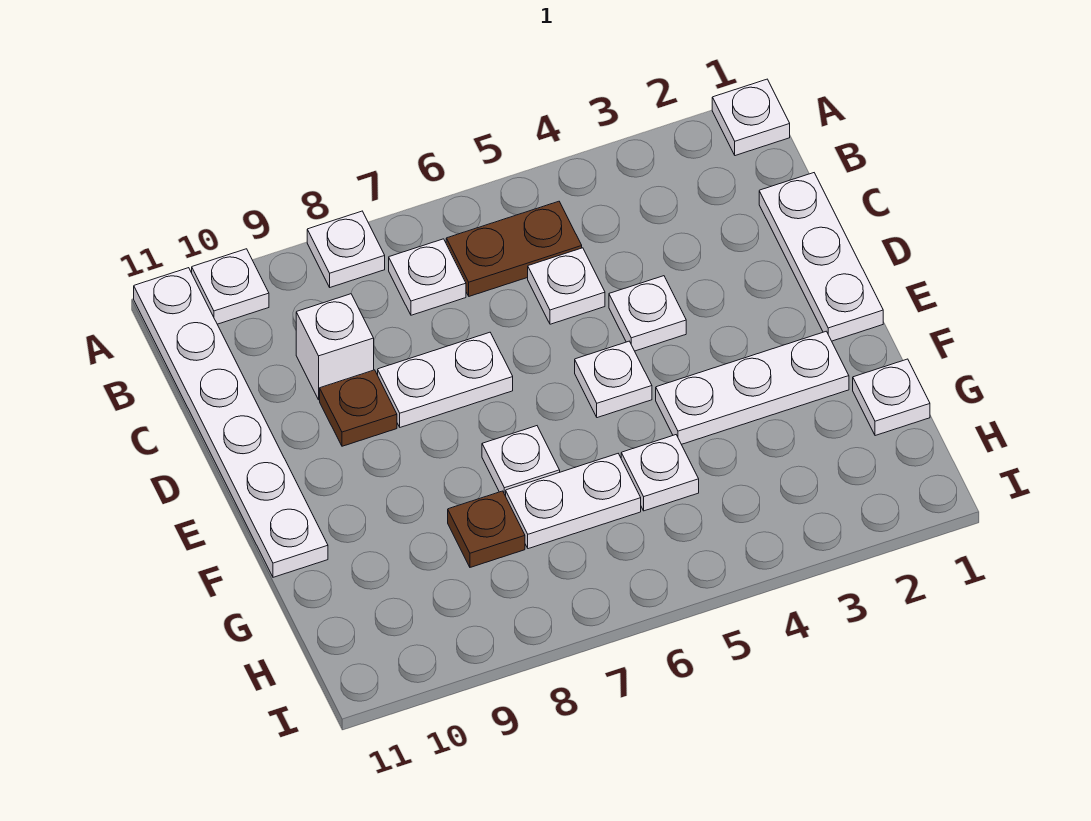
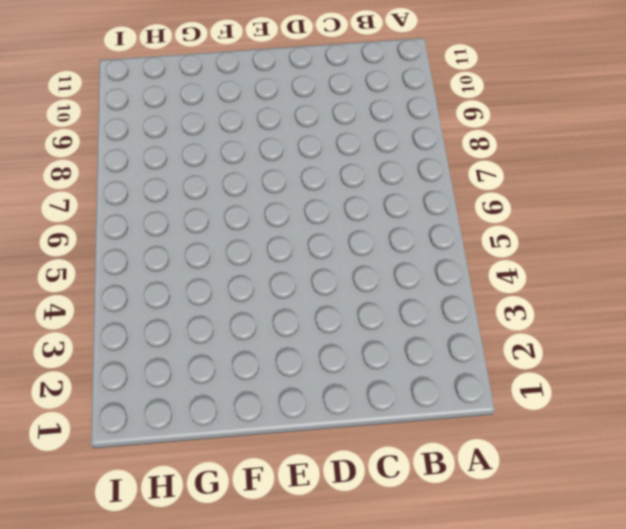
none -> white 1x1 plate [712,79,790,156]
none -> white 1x1 plate [307,211,385,287]
none -> white 1x1 plate [192,249,269,324]

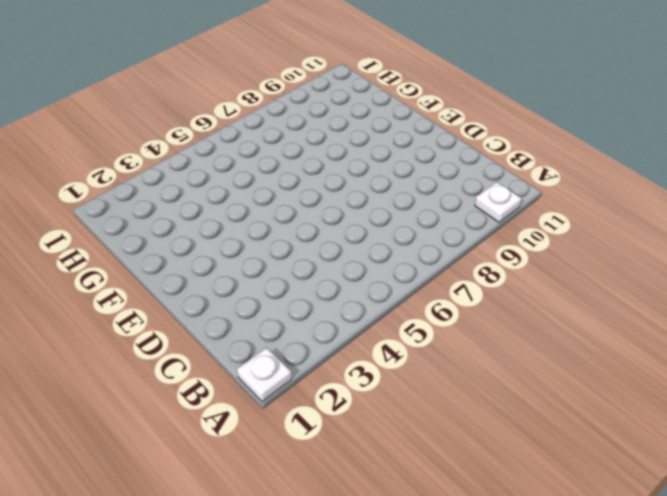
none -> white 1x1 plate [307,211,385,287]
none -> white 1x6 plate [134,268,328,577]
none -> brown 1x2 plate [446,201,582,296]

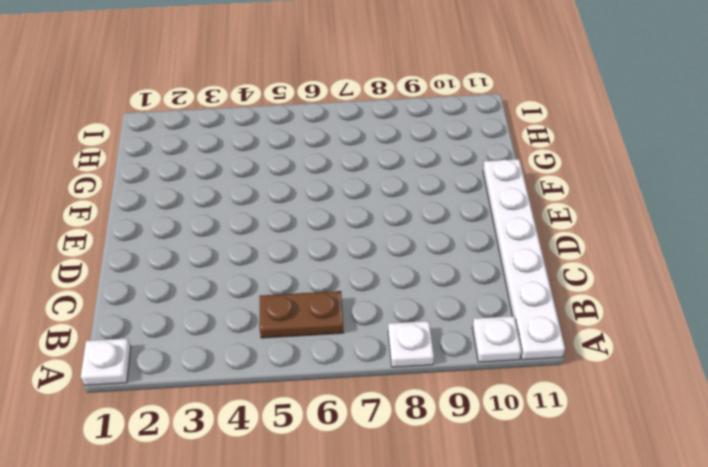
none -> white 1x1 plate [389,239,466,315]
none -> white 1x3 plate [759,173,883,341]
none -> white 1x1 plate [528,248,605,324]

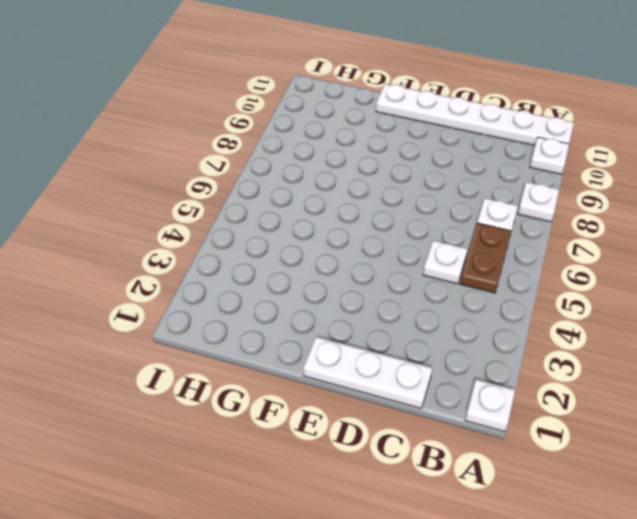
none -> white 1x1 brick [296,294,374,400]
none -> white 1x1 plate [609,276,686,351]
none -> white 1x2 plate [378,332,513,427]

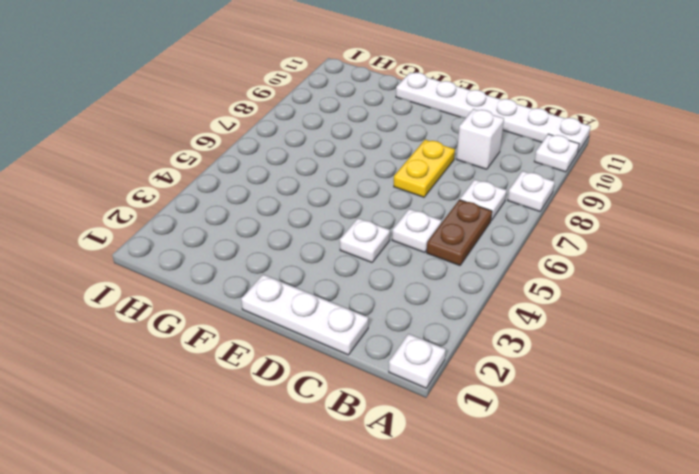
yellow 1x2 plate [394,140,455,197] -> white 1x2 plate [378,332,513,427]
none -> brown 1x1 plate [320,370,397,446]
none -> white 1x1 plate [575,341,652,418]
none -> white 1x3 plate [656,331,849,444]

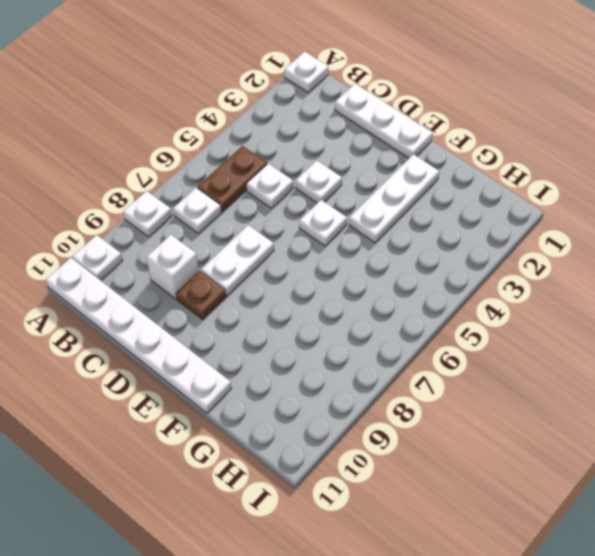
none -> white 1x1 plate [482,426,560,496]
none -> white 1x1 plate [853,359,930,436]
none -> white 1x1 plate [621,435,699,511]

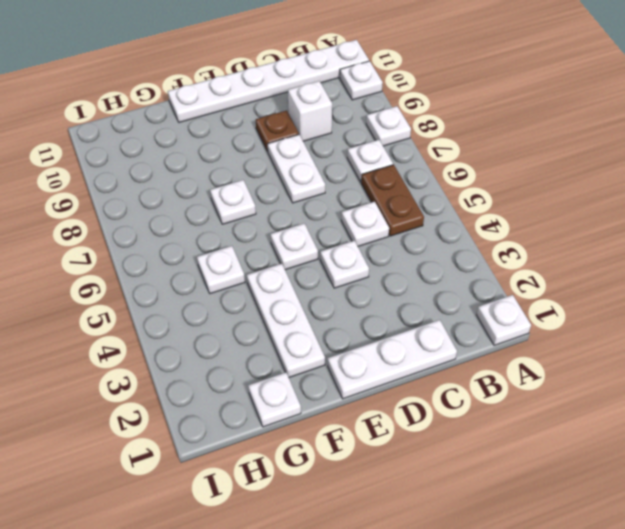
none -> white 1x2 plate [506,454,641,549]
none -> brown 1x1 plate [448,491,525,567]

